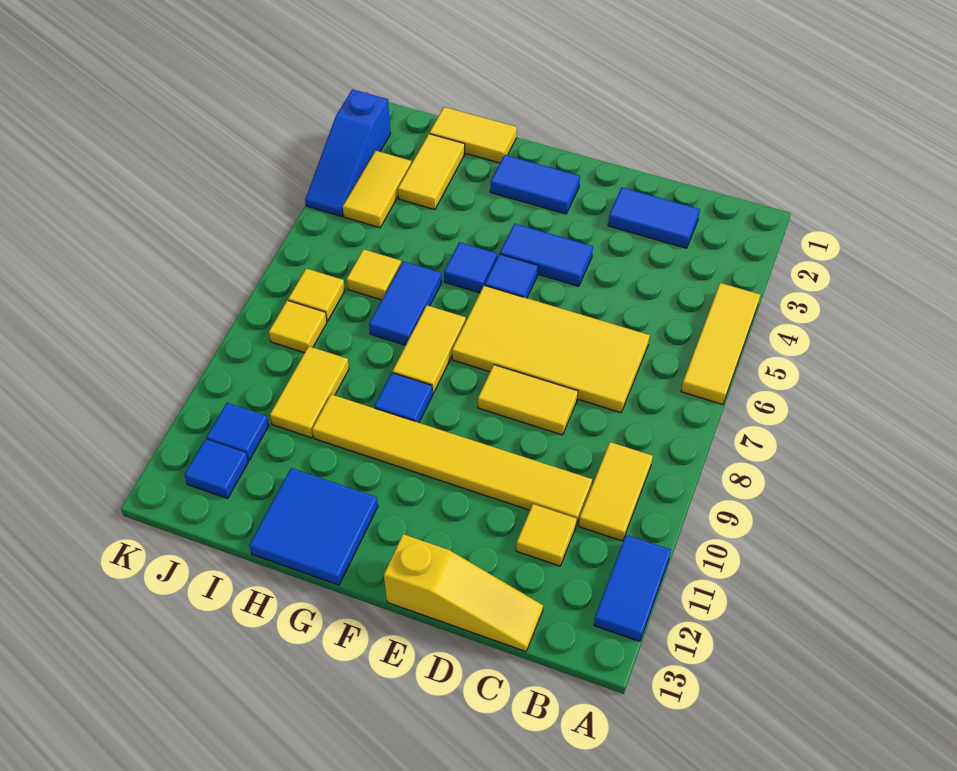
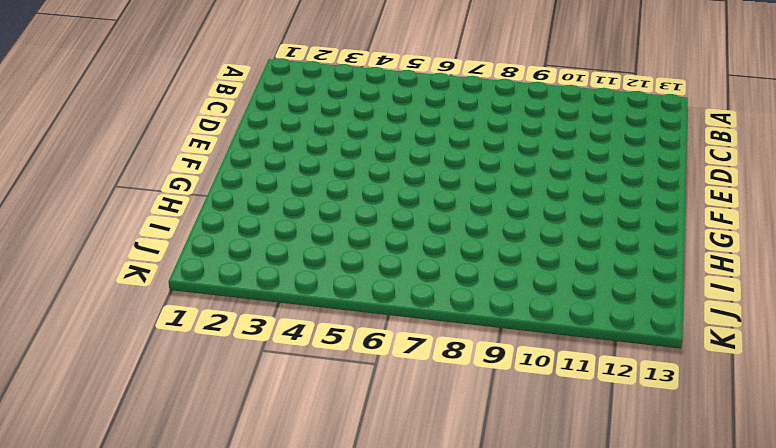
none -> yellow 1x3 tile [681,283,760,405]
none -> blue 1x2 tile [594,535,671,641]
none -> yellow 1x2 tile [579,442,653,541]

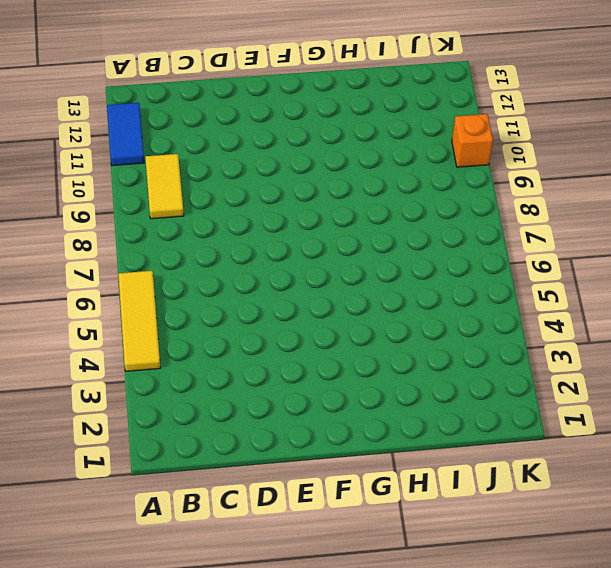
orange 1x1 brick [452,114,493,167] -> none
none -> blue 1x2 tile [608,188,700,248]
none -> yellow 2x4 tile [452,285,650,413]
none -> yellow 1x6 tile [312,394,592,525]

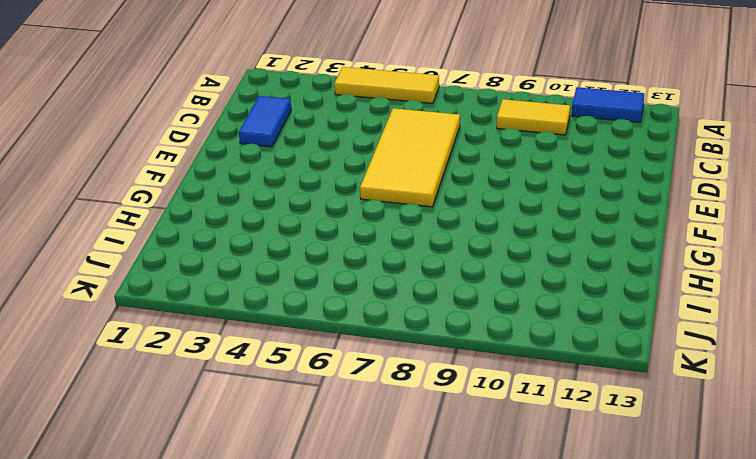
none -> yellow 1x6 tile [312,394,592,525]
none -> yellow 1x1 tile [516,504,577,566]
none -> yellow 1x3 slope [384,534,543,651]

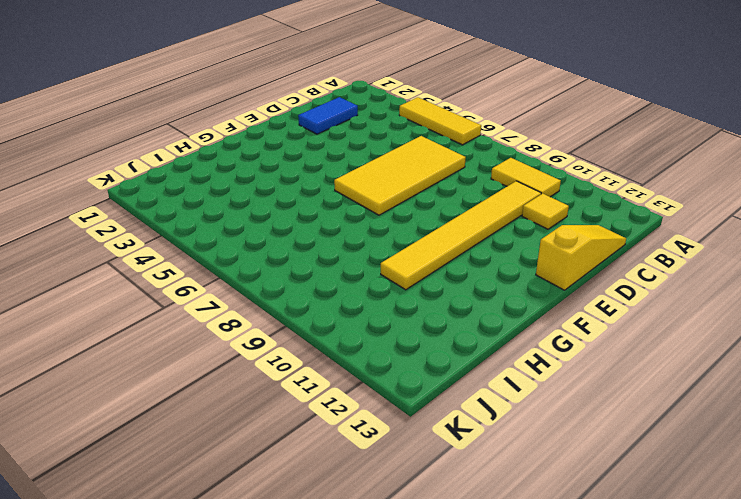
none -> blue 1x2 tile [594,535,671,641]
none -> yellow 1x2 tile [478,365,578,435]
none -> blue 1x2 tile [500,224,593,286]

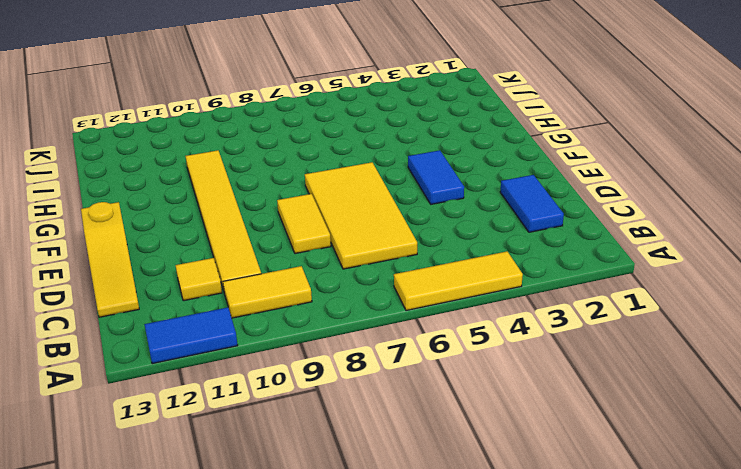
none -> blue 1x2 tile [490,155,580,214]
none -> blue 1x1 tile [485,254,538,298]
none -> blue 1x1 tile [444,242,497,293]

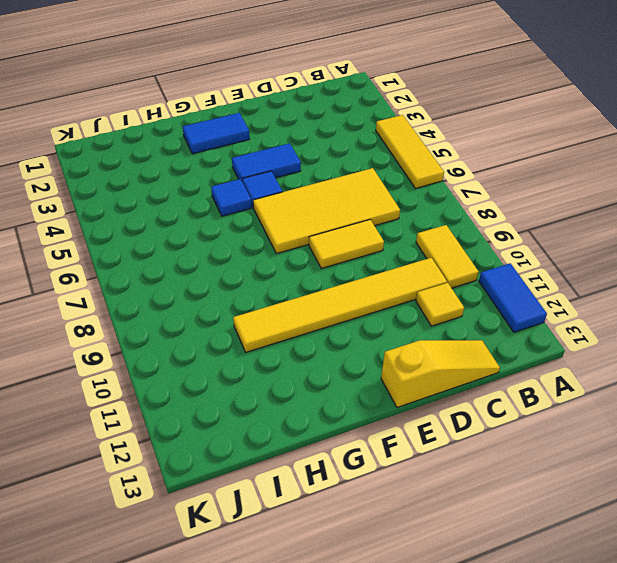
none -> blue 1x2 tile [608,188,700,248]
none -> yellow 1x2 tile [393,305,466,394]
none -> blue 1x1 tile [374,373,433,423]

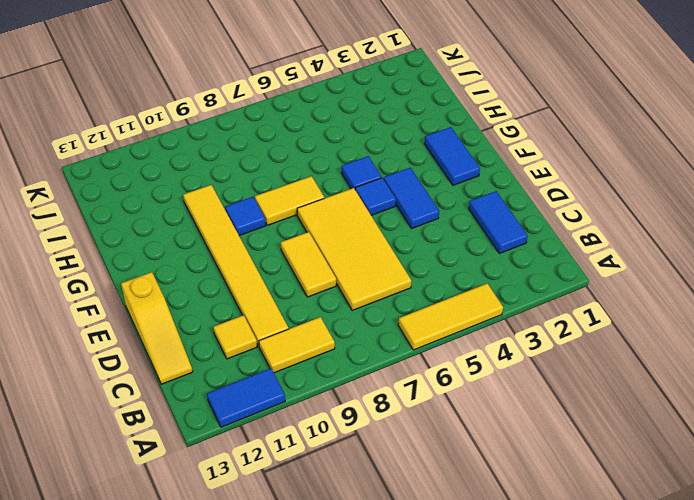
none -> blue 2x2 tile [249,468,378,585]
none -> yellow 1x2 tile [429,107,517,163]
none -> blue 1x2 tile [369,261,442,345]

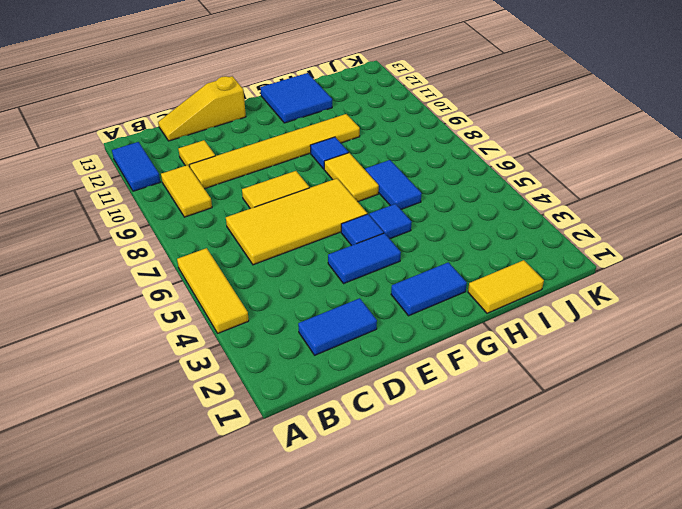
none -> yellow 1x2 tile [398,134,465,210]
none -> yellow 1x1 tile [347,249,401,300]
none -> yellow 1x2 tile [270,346,349,438]

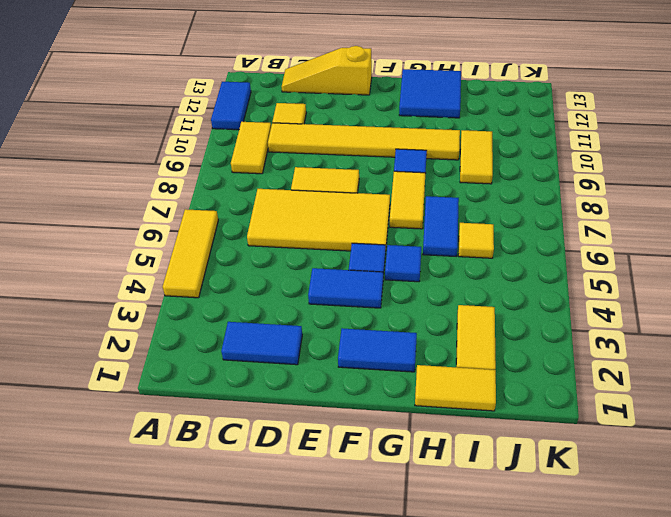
none -> yellow 1x2 tile [343,151,411,228]
none -> yellow 1x1 tile [288,269,345,321]
none -> yellow 1x1 tile [269,300,327,353]

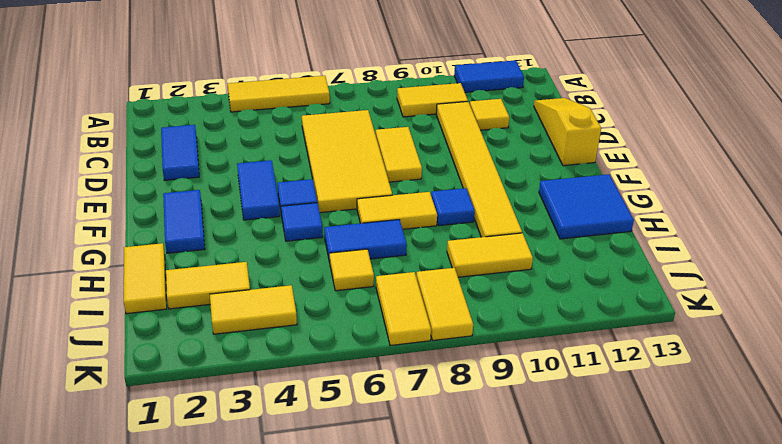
yellow 1x2 tile [376,272,431,346] -> yellow 1x1 tile [288,269,345,321]
yellow 1x2 tile [416,268,473,340] -> yellow 1x1 tile [269,300,327,353]
none -> blue 1x1 tile [207,403,269,460]
none -> blue 1x1 tile [184,439,248,498]
none -> blue 1x3 slope [305,89,391,216]

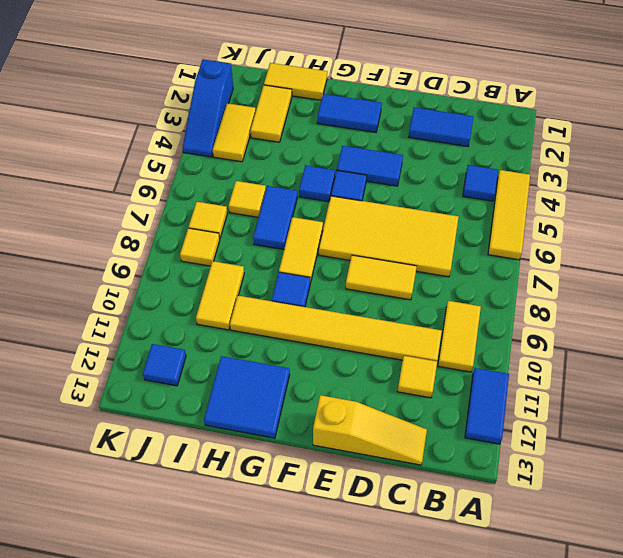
blue 1x1 tile [463,165,498,201] -> blue 1x1 tile moved to [207,403,269,460]

